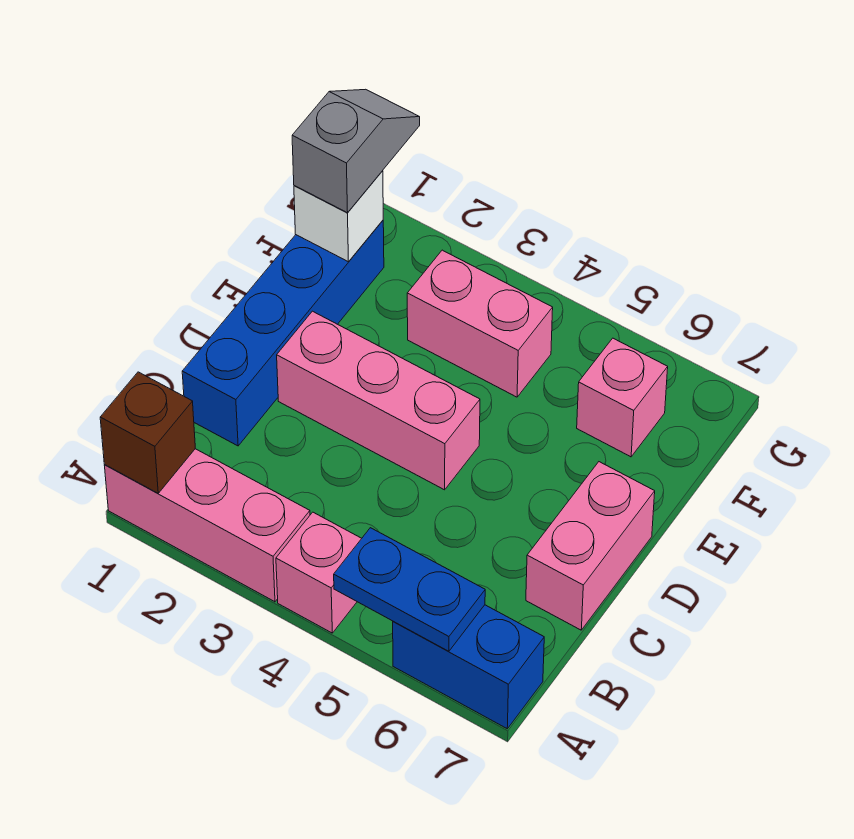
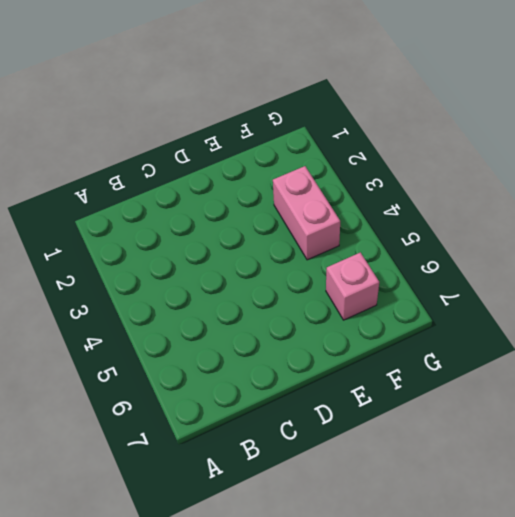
none -> pink 1x3 brick [104,449,310,602]
none -> pink 1x1 brick [276,512,362,633]
none -> blue 1x2 brick [393,605,544,729]

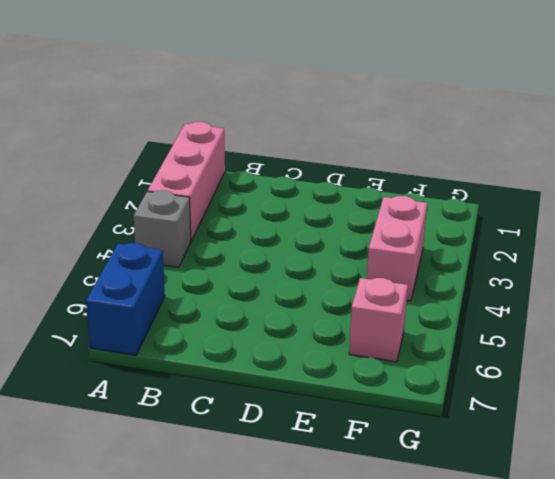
grey 1x1 brick [134,190,191,267] -> pink 1x1 brick [276,512,362,633]
none -> blue 1x4 brick [182,220,384,446]
none -> pink 1x2 brick [526,462,655,630]
none -> pink 1x3 brick [277,311,480,490]

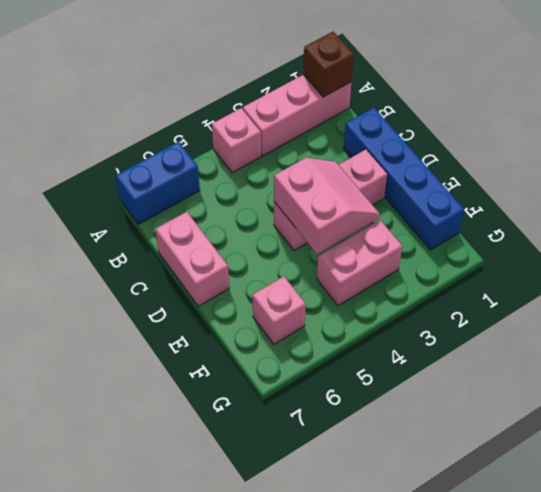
pink 2x2 slope [274,158,380,254] -> none
none -> blue 1x2 plate [334,528,485,651]
none -> white 1x1 brick [294,171,383,262]
none -> grey 1x2 slope [292,89,420,213]

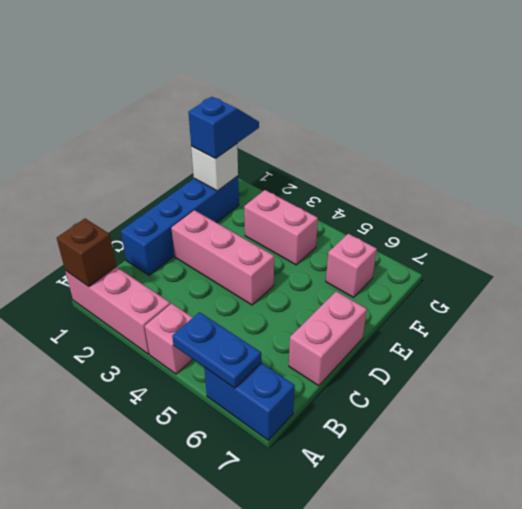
blue 1x2 slope [188,97,259,159] -> grey 1x2 slope [292,89,420,213]

